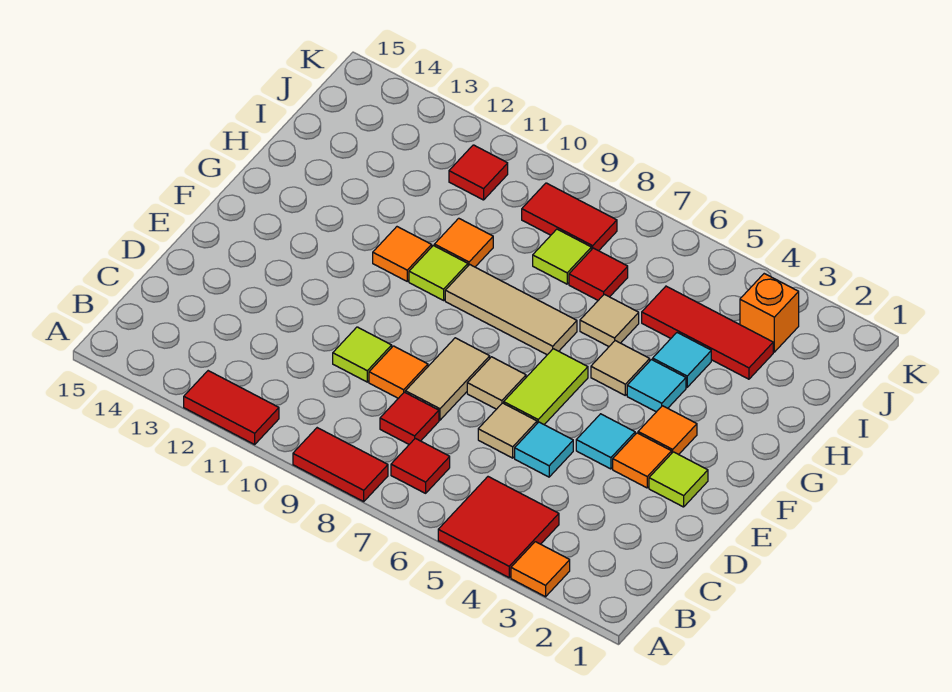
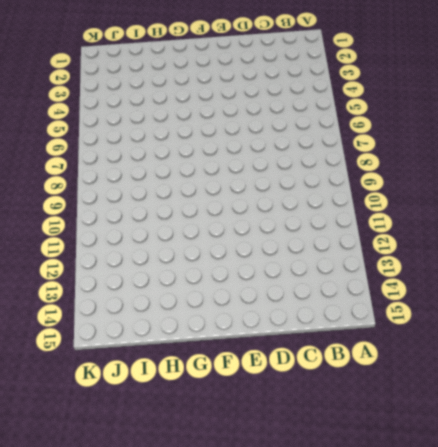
none -> orange 1x1 tile [511,542,570,597]
none -> red 2x2 tile [438,477,559,578]
none -> red 1x2 tile [293,428,388,502]
none -> red 1x2 tile [184,371,279,445]

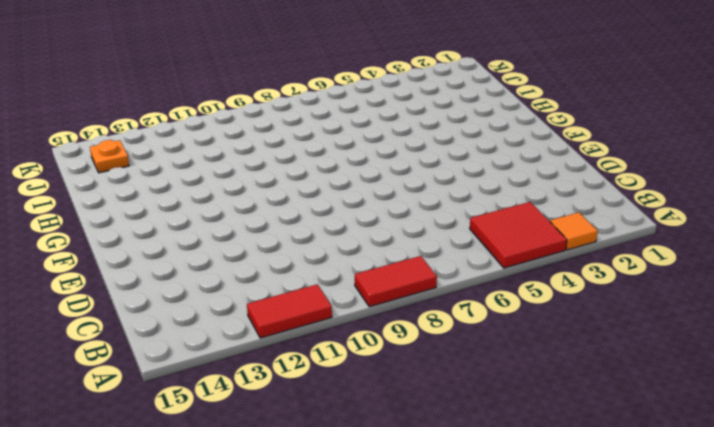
orange 1x1 plate [90,140,129,173] -> none
none -> red 1x1 tile [391,438,450,493]
none -> red 1x1 tile [380,392,439,444]
none -> cyan 1x1 tile [515,422,573,477]
none -> tan 1x1 tile [478,403,537,458]

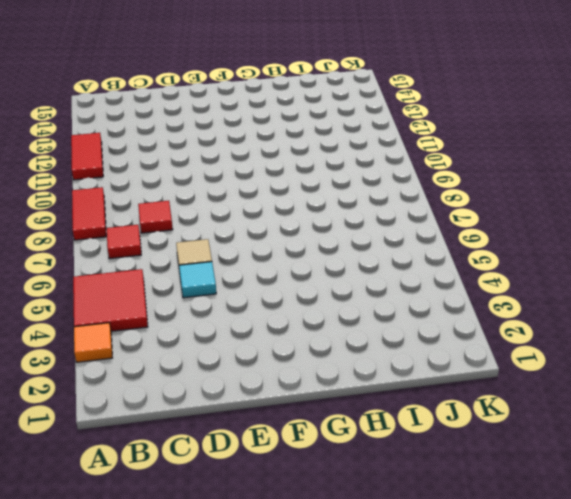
none -> tan 1x2 tile [405,338,490,420]
none -> orange 1x1 tile [369,346,428,398]
none -> lime 1x1 tile [333,327,392,382]
none -> lime 1x1 tile [649,452,708,507]

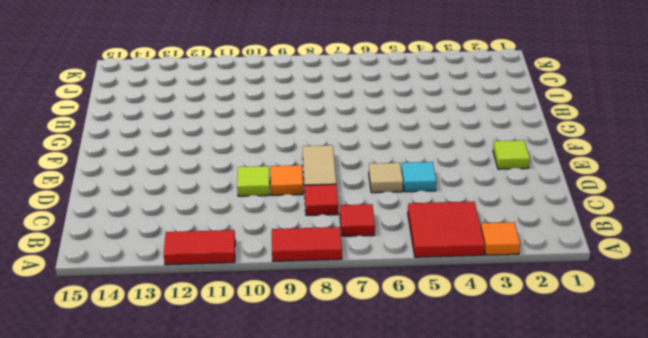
none -> orange 1x1 tile [613,433,672,488]
none -> cyan 1x1 tile [576,414,635,469]
none -> lime 1x2 tile [504,349,588,424]
none -> tan 1x1 tile [467,357,526,409]

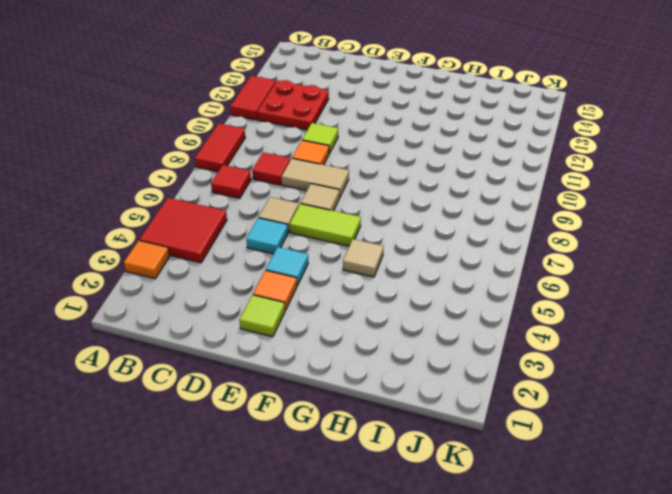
red 2x2 plate [257,80,329,130] -> none
none -> orange 1x1 tile [638,406,697,455]
none -> cyan 1x1 tile [627,360,686,412]
none -> tan 1x3 tile [445,265,577,355]
none -> lime 1x1 tile [409,245,468,300]

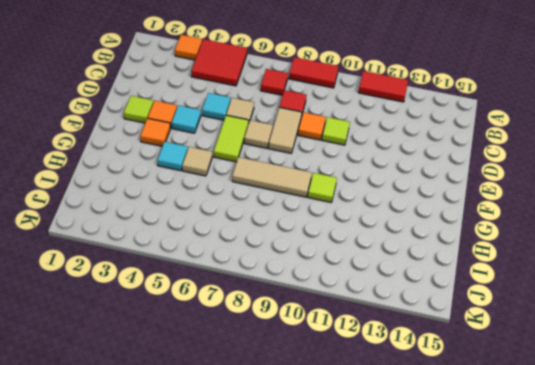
none -> orange 1x1 tile [373,227,432,281]
none -> cyan 1x1 tile [653,333,711,387]
none -> tan 1x1 tile [580,294,639,346]
none -> orange 1x1 tile [434,218,493,267]

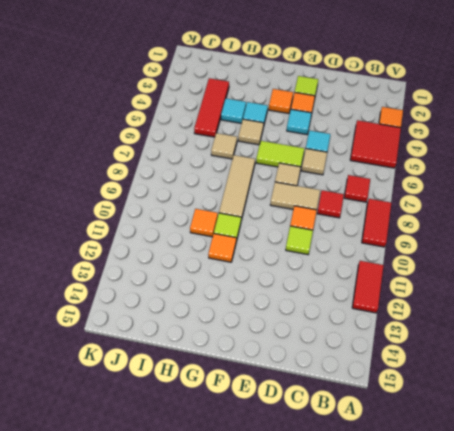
none -> red 1x1 tile [569,248,628,300]
none -> lime 1x1 tile [533,229,591,284]
none -> orange 1x1 brick [740,274,799,352]
none -> red 1x2 tile [522,183,617,251]

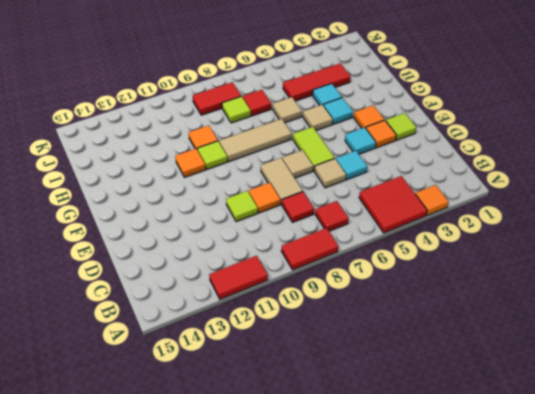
none -> orange 1x1 brick [740,274,799,352]
none -> red 1x1 tile [449,145,508,200]

